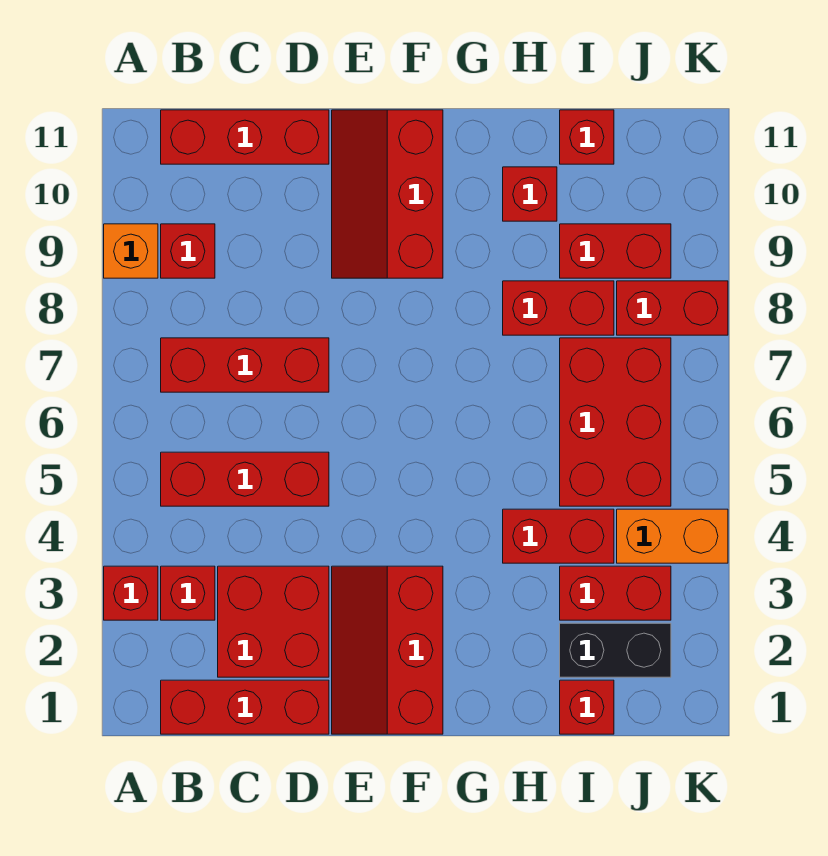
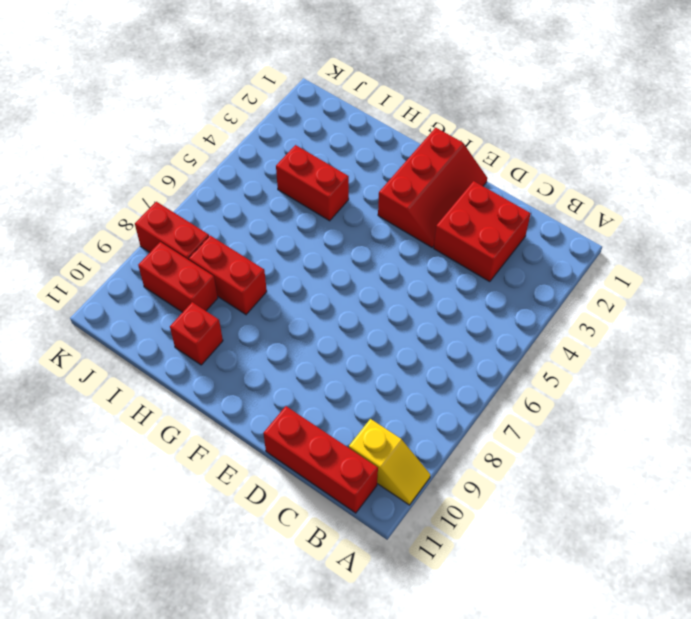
yellow 1x2 slope [349,419,430,505] -> none
none -> red 1x1 brick [104,566,158,620]
none -> orange 1x1 brick [104,224,158,278]
none -> red 1x3 brick [161,680,329,734]

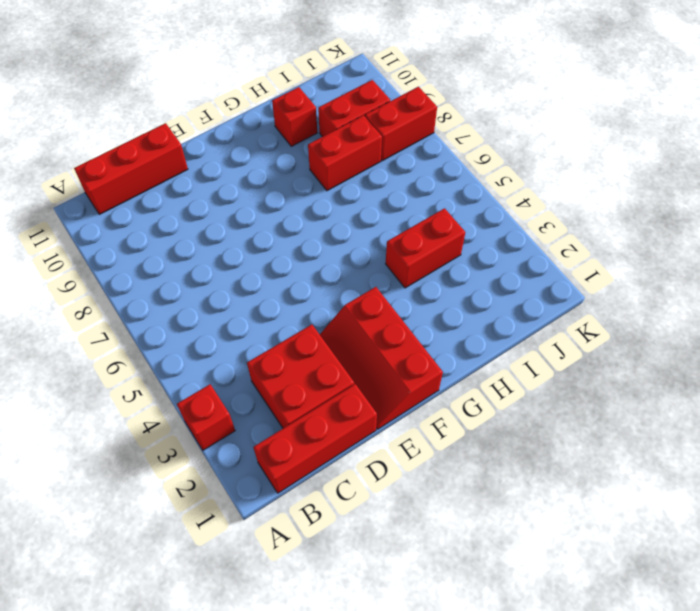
none -> orange 1x1 brick [104,224,158,278]
none -> red 1x1 brick [161,566,215,620]
none -> red 1x3 brick [161,452,329,506]

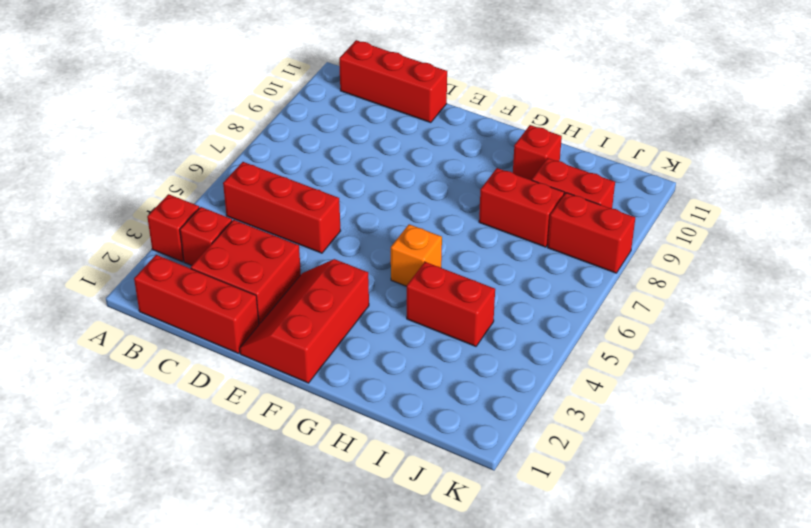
orange 1x1 brick [391,224,442,286] -> orange 1x1 brick moved to [104,224,158,278]
none -> red 1x3 brick [161,338,329,392]
none -> red 1x1 brick [161,224,215,278]
none -> red 2x3 slope [332,110,443,278]

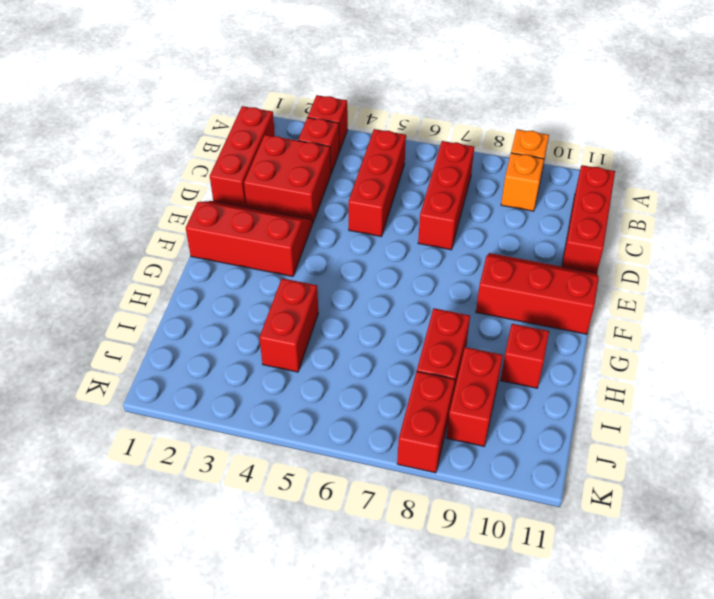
orange 1x1 brick [501,153,544,211] -> red 1x1 brick [161,224,215,278]
none -> red 1x1 brick [560,680,614,734]
none -> black 1x2 brick [560,623,671,677]
none -> red 1x2 brick [560,566,671,620]

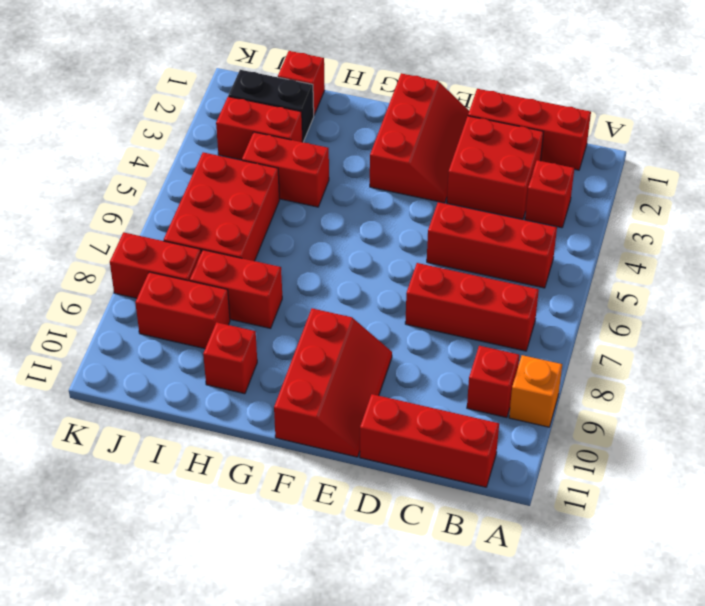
none -> red 1x1 brick [104,566,158,620]
none -> red 1x1 brick [560,110,614,164]
none -> orange 1x2 brick [617,509,728,563]

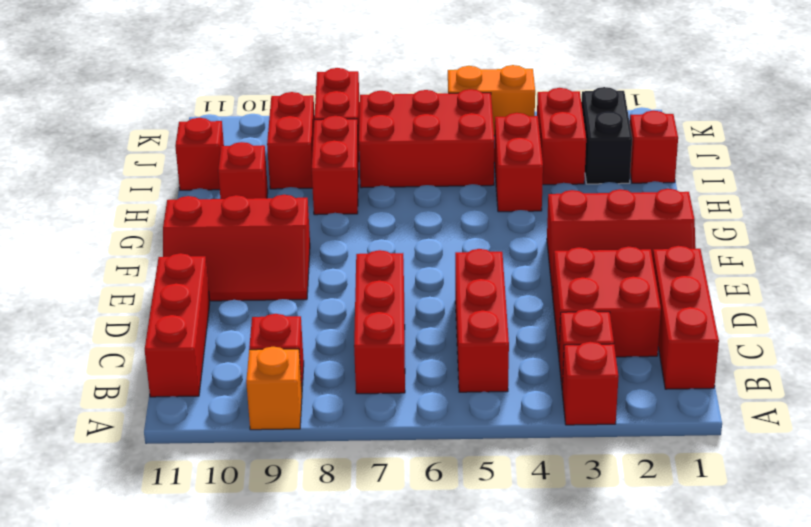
orange 1x2 brick [448,65,535,135] -> orange 1x2 brick turned to [617,509,728,563]

